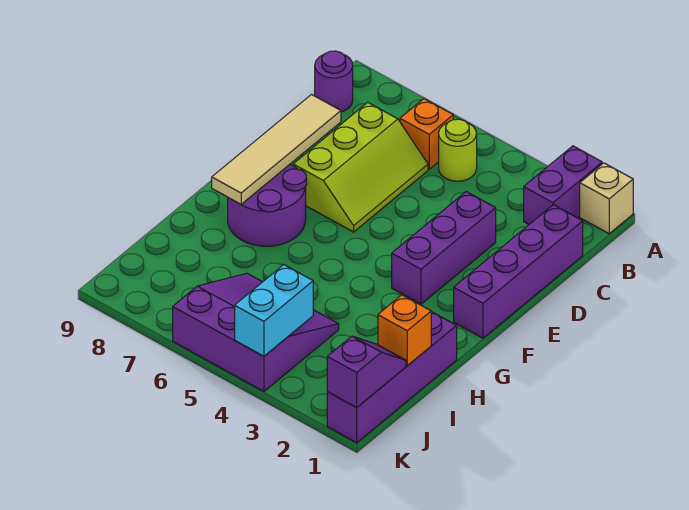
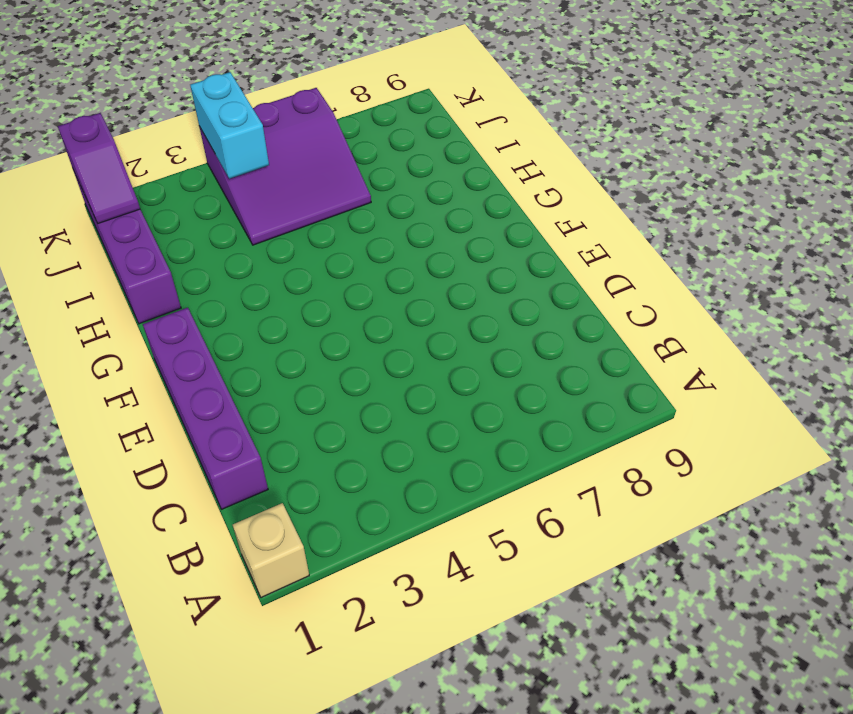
none -> purple 1x2 brick [524,146,602,224]
none -> lime 1x1 round brick [439,119,477,181]
none -> orange 1x1 brick [400,99,453,169]

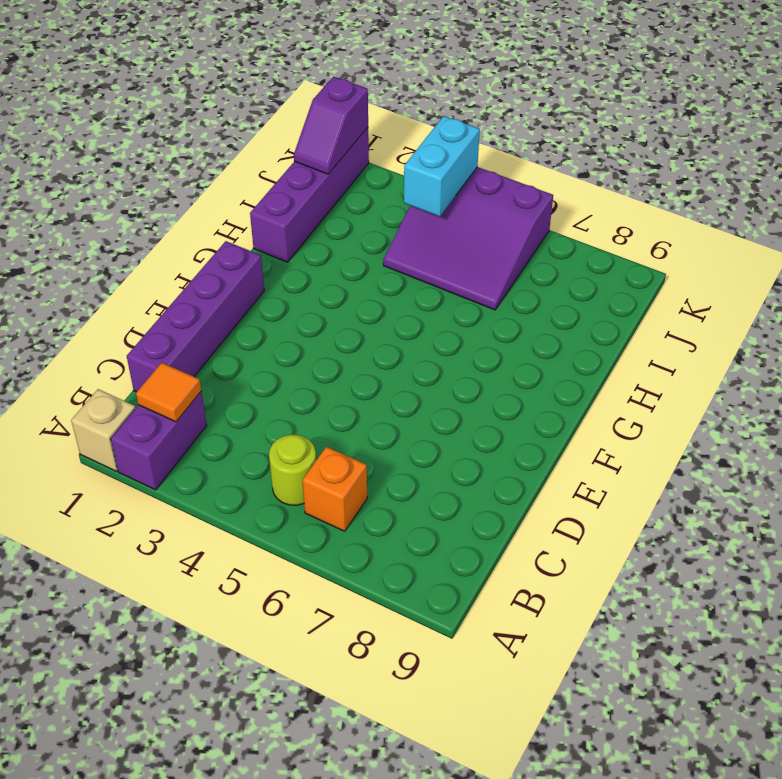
orange 1x1 tile [136,363,201,422] -> none
none -> purple 1x1 round brick [315,51,353,112]
none -> lime 2x3 slope [293,102,428,232]
none -> purple 1x3 brick [392,192,496,304]

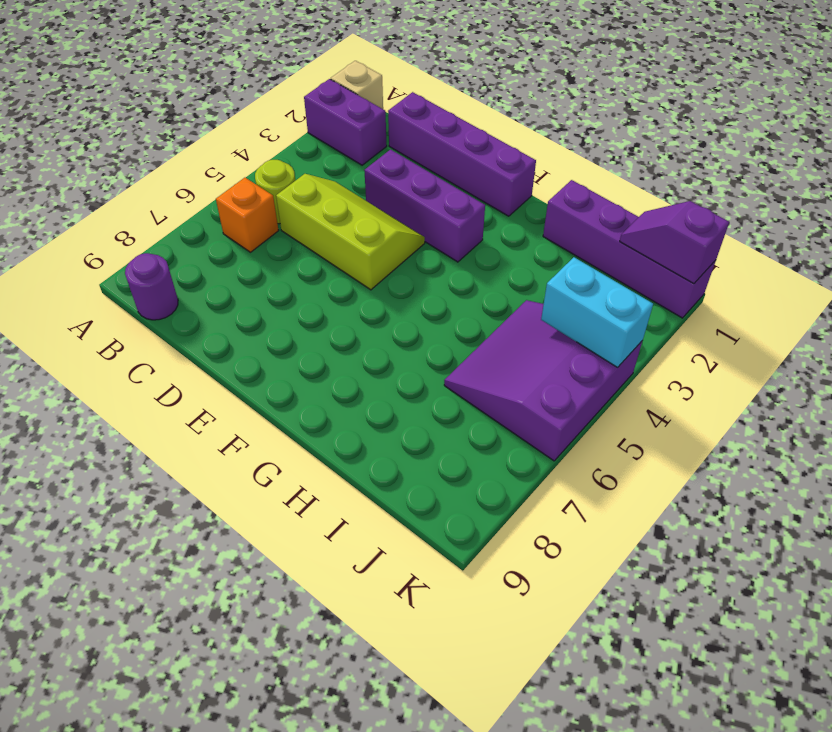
lime 2x3 slope [276,174,425,290] -> lime 2x3 slope moved to [293,102,428,232]
none -> purple 2x2 round brick [228,164,307,246]
none -> tan 1x4 tile [212,95,341,204]
none -> orange 1x1 brick [378,295,431,366]

